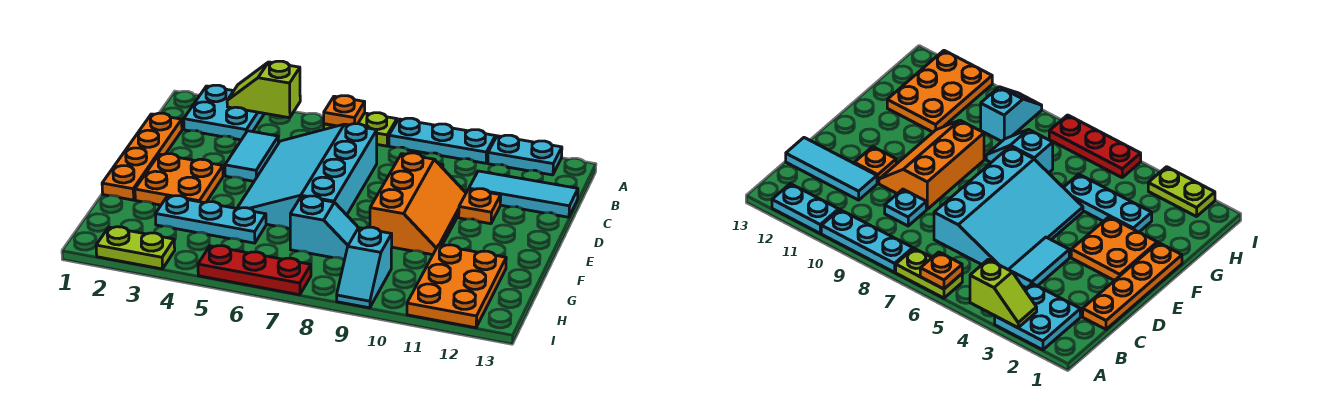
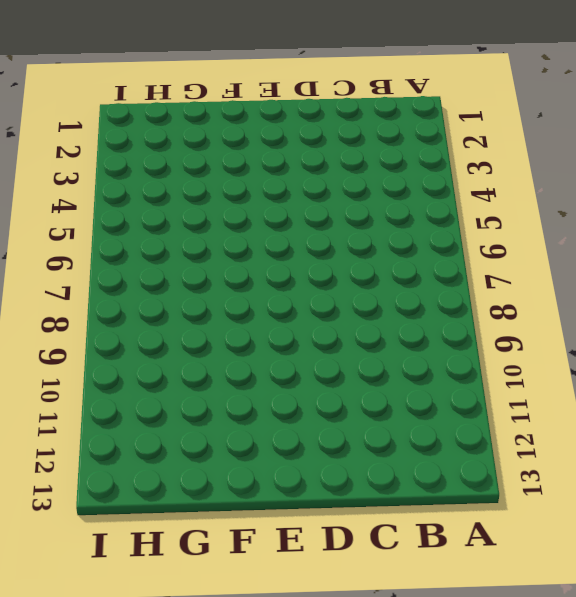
none -> cyan 2x2 plate [184,85,265,140]
none -> lime 1x2 plate [324,113,397,146]
none -> cyan 1x3 plate [389,118,495,163]

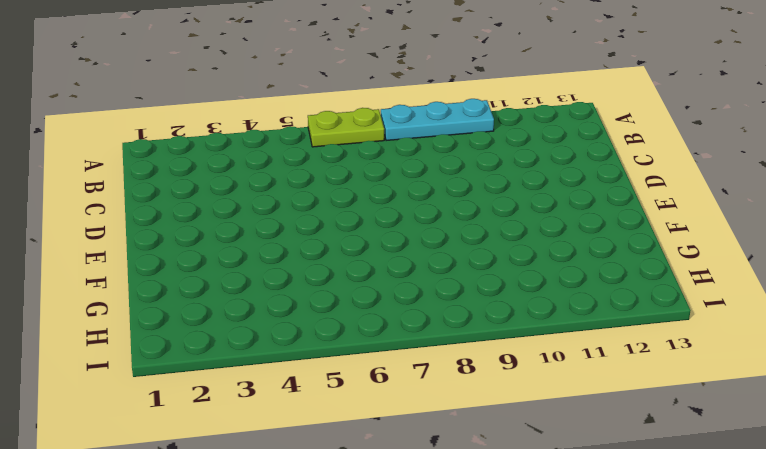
none -> cyan 2x2 plate [184,85,265,140]
none -> cyan 1x2 plate [488,135,562,175]
none -> orange 1x4 plate [102,113,182,200]

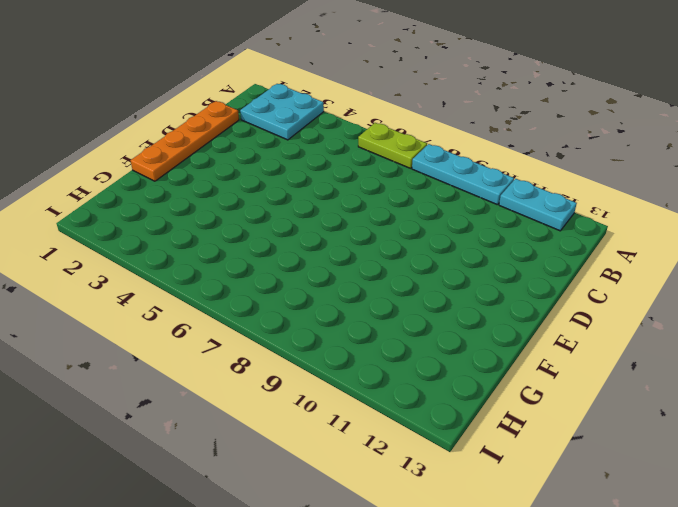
none -> cyan 1x2 tile [225,131,278,181]
none -> cyan 3x4 slope [237,124,377,229]
none -> cyan 1x1 plate [885,189,926,226]

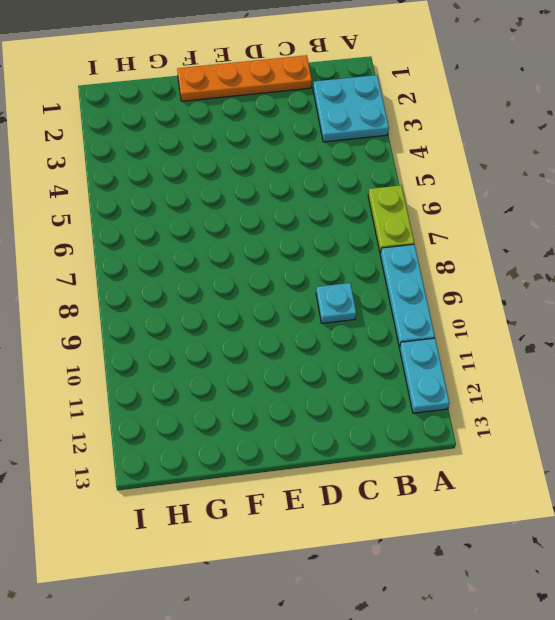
none -> cyan 1x2 tile [225,131,278,181]
none -> cyan 3x4 slope [237,124,377,229]
none -> cyan 1x3 tile [469,171,578,217]

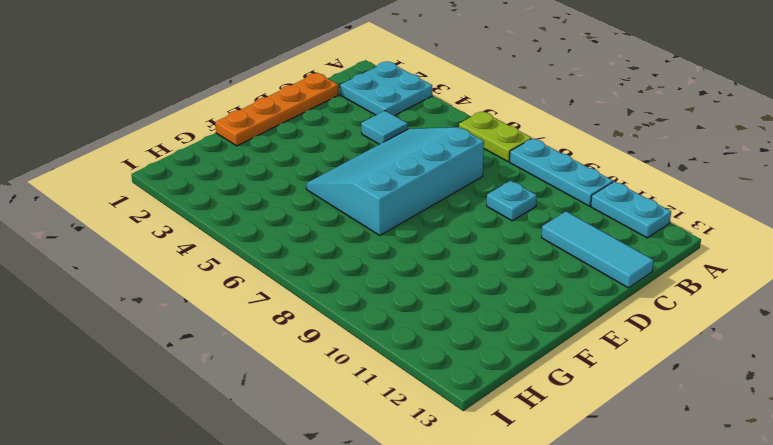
cyan 1x1 tile [361,111,408,144] -> cyan 1x2 tile [225,131,278,181]
none -> orange 2x3 slope [370,153,466,255]
none -> orange 1x1 plate [459,189,501,224]
none -> orange 2x2 plate [135,154,223,205]

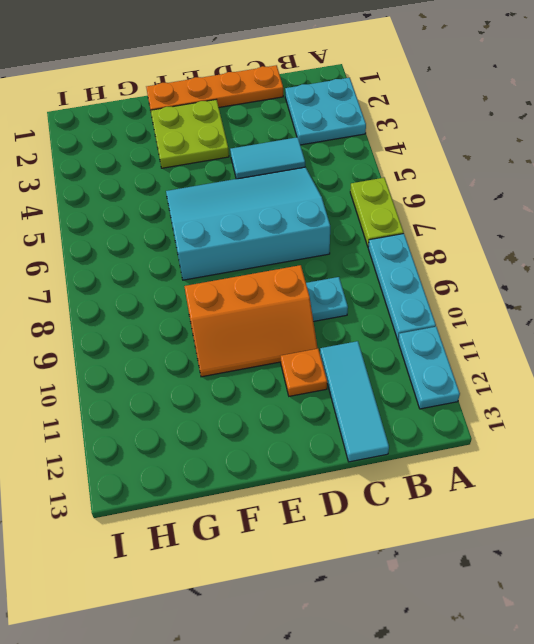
lime 2x2 plate [151,100,229,168] -> orange 2x2 plate [135,154,223,205]
none -> cyan 1x3 plate [155,196,266,243]
none -> cyan 1x2 slope [290,196,358,260]
none -> orange 2x3 plate [407,245,506,328]

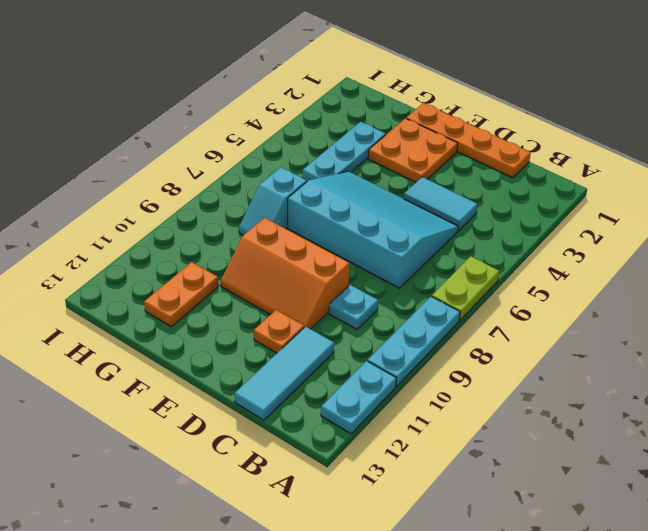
orange 1x2 plate [144,262,218,327] -> orange 2x3 plate [407,245,506,328]
none -> cyan 2x2 plate [184,85,265,140]
none -> cyan 1x2 slope [337,227,392,308]
none -> lime 1x2 plate [96,227,175,269]

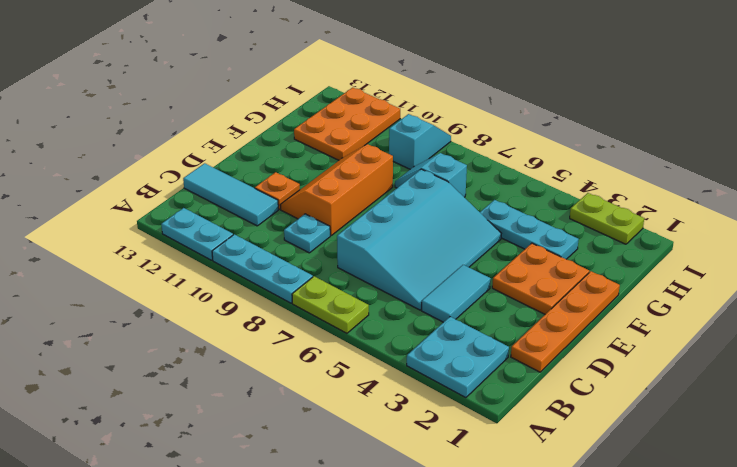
none -> red 1x3 plate [198,246,311,295]
none -> lime 1x2 slope [227,61,300,118]
none -> orange 1x1 plate [324,96,365,126]

